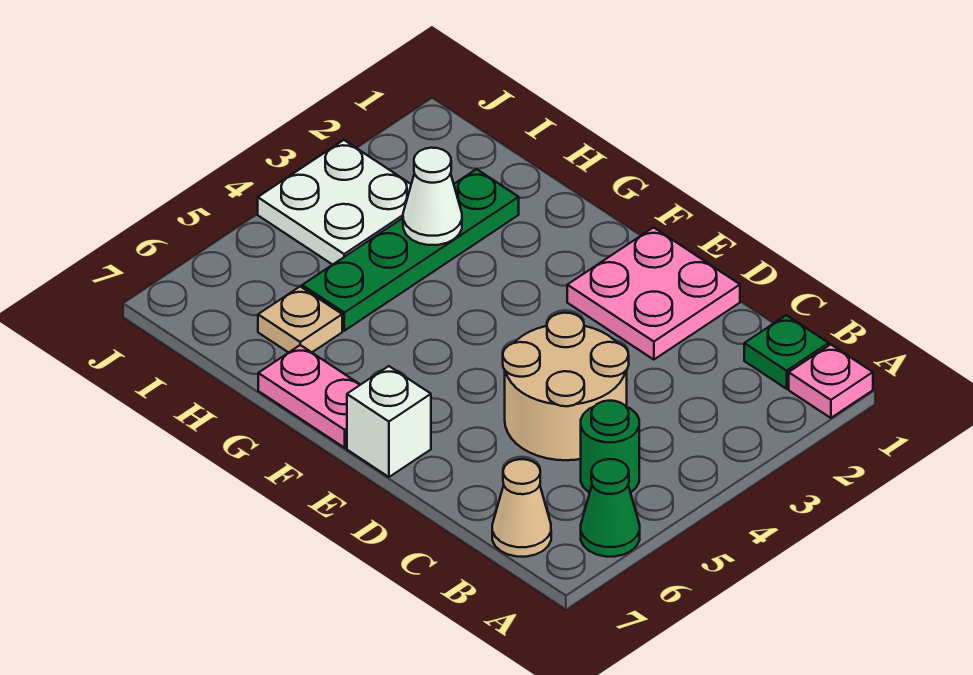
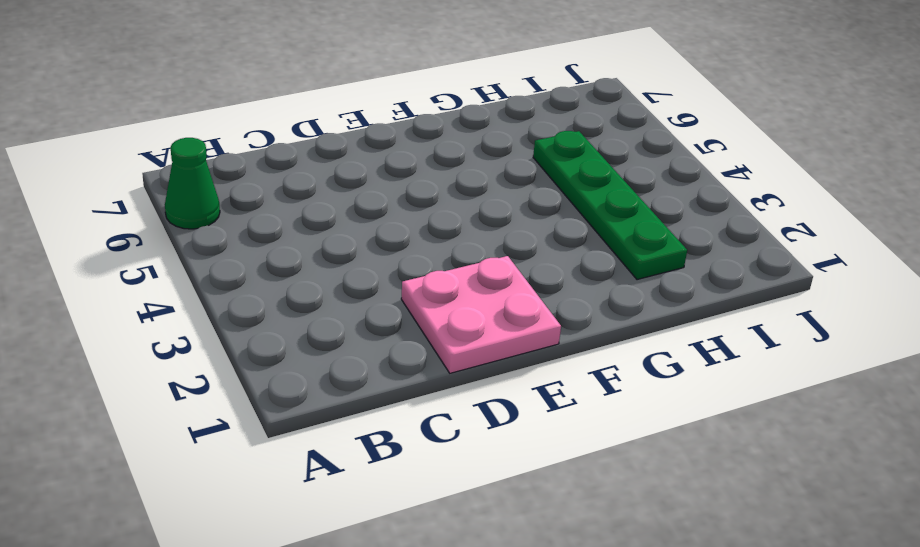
none -> pink 1x1 plate [789,344,873,418]
none -> green 1x1 plate [744,315,829,389]
none -> green 1x1 round brick [581,401,639,493]

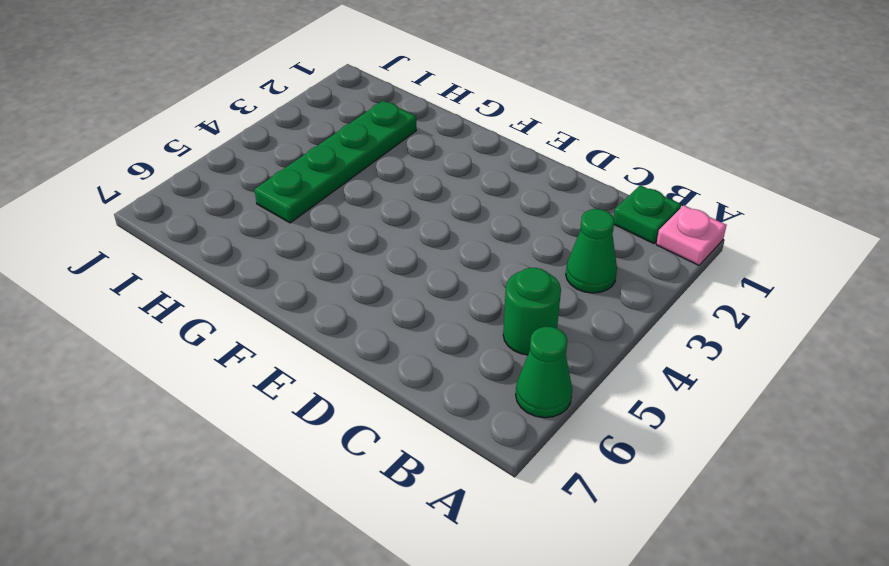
green 1x1 cone [566,209,617,293] -> none
none -> tan 1x1 cone [492,459,551,557]
none -> tan 2x2 round brick [503,313,629,460]
none -> pink 2x2 plate [567,228,740,360]

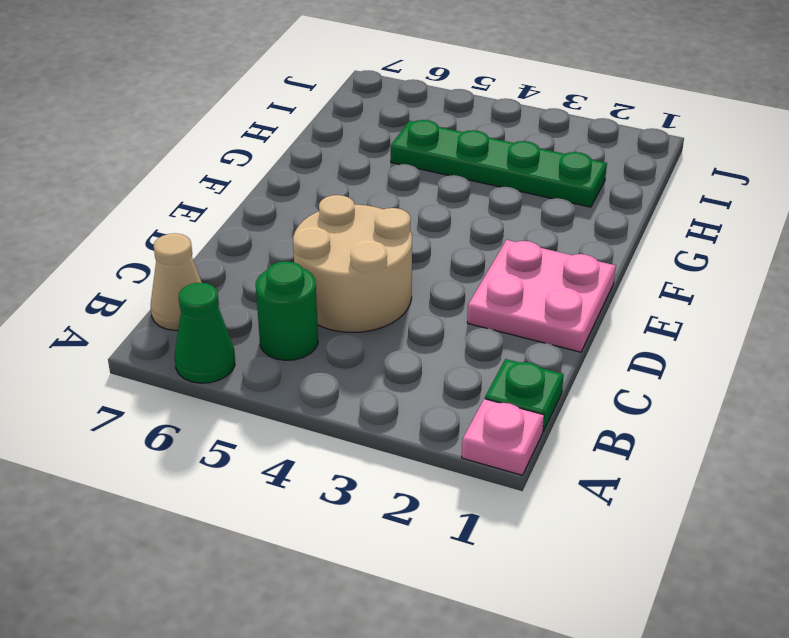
none -> white 1x1 brick [347,366,431,477]
none -> pink 1x2 plate [258,345,360,448]
none -> tan 1x1 plate [258,287,342,353]

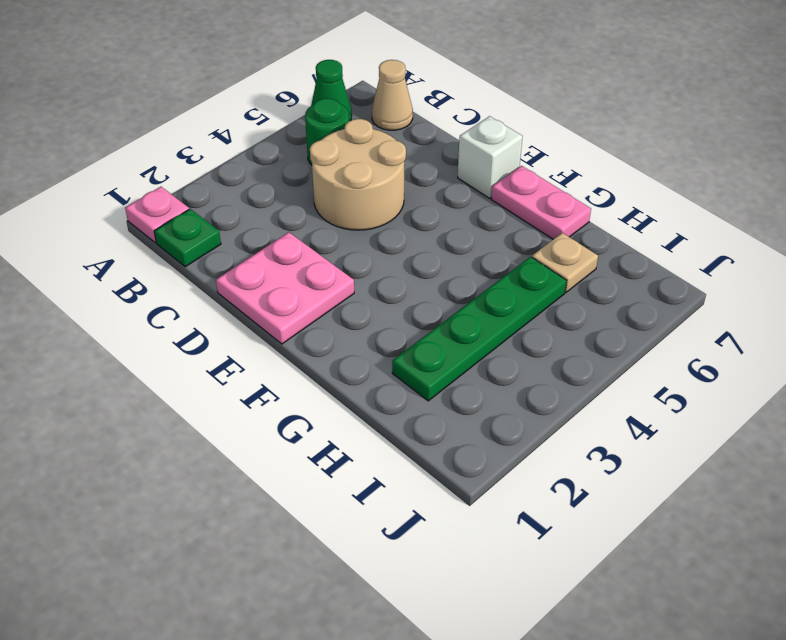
none -> white 2x2 plate [258,140,411,265]
none -> white 1x1 cone [403,148,462,245]

